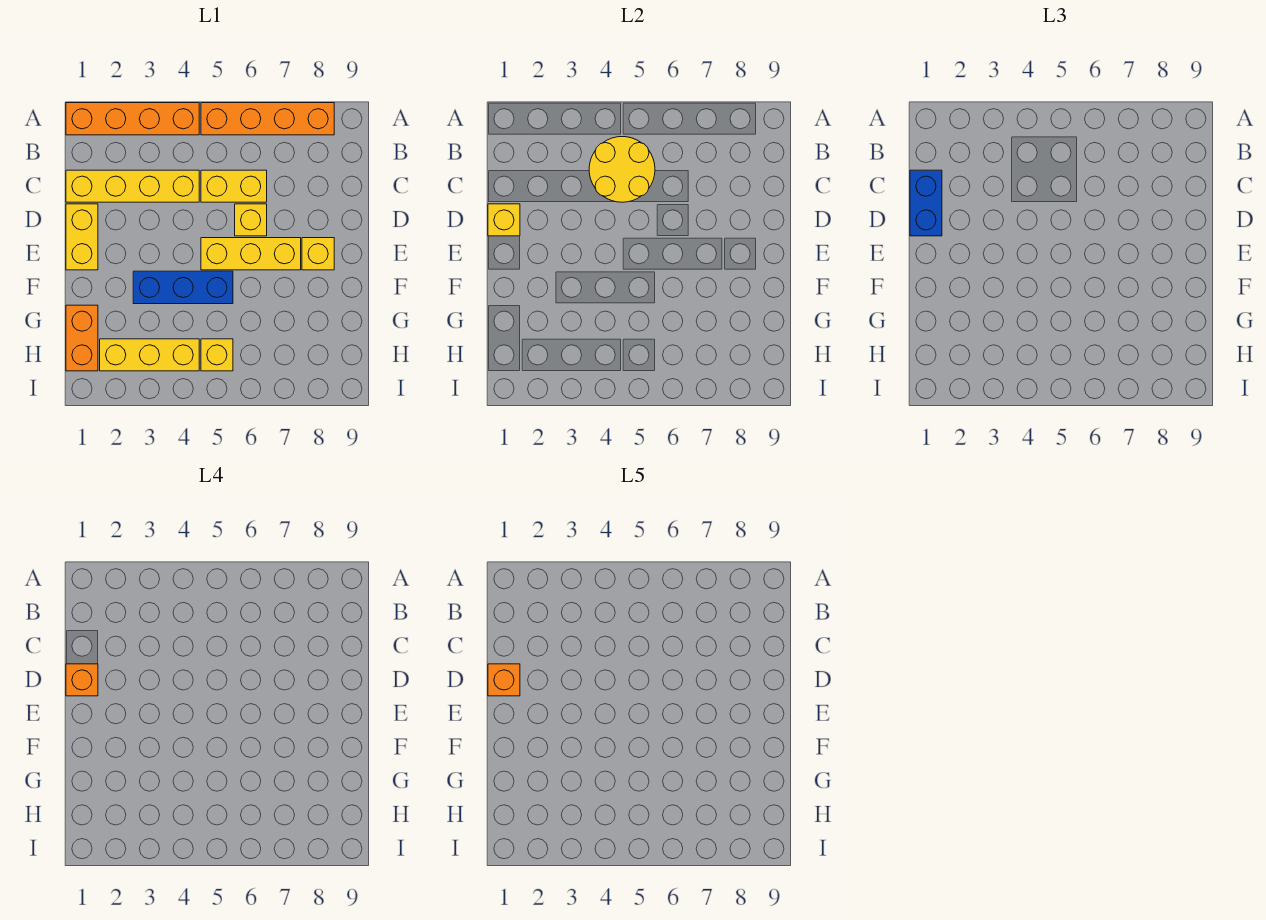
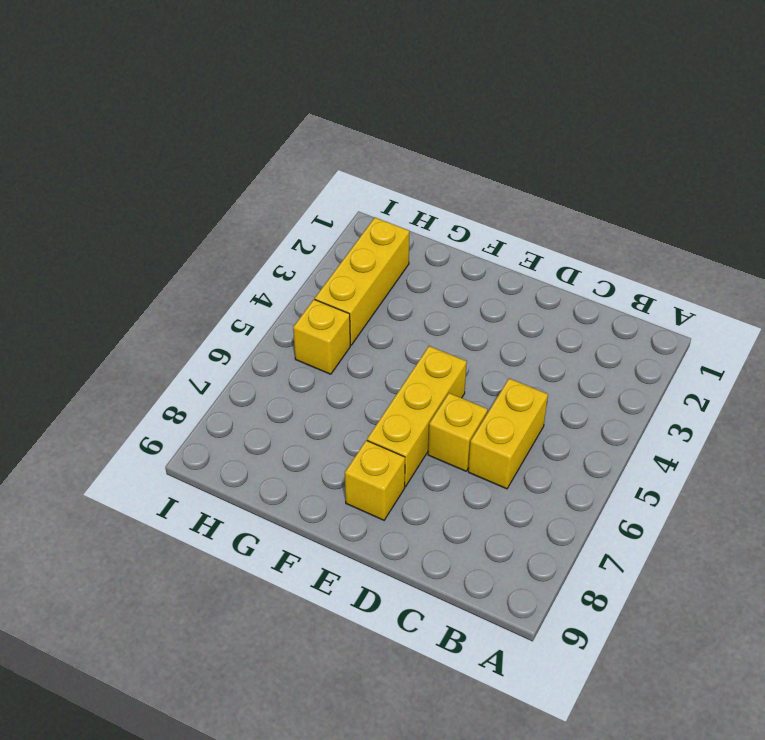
none -> orange 1x4 brick [66,103,199,135]
none -> orange 1x4 brick [201,103,334,135]
none -> yellow 1x4 brick [66,170,199,202]

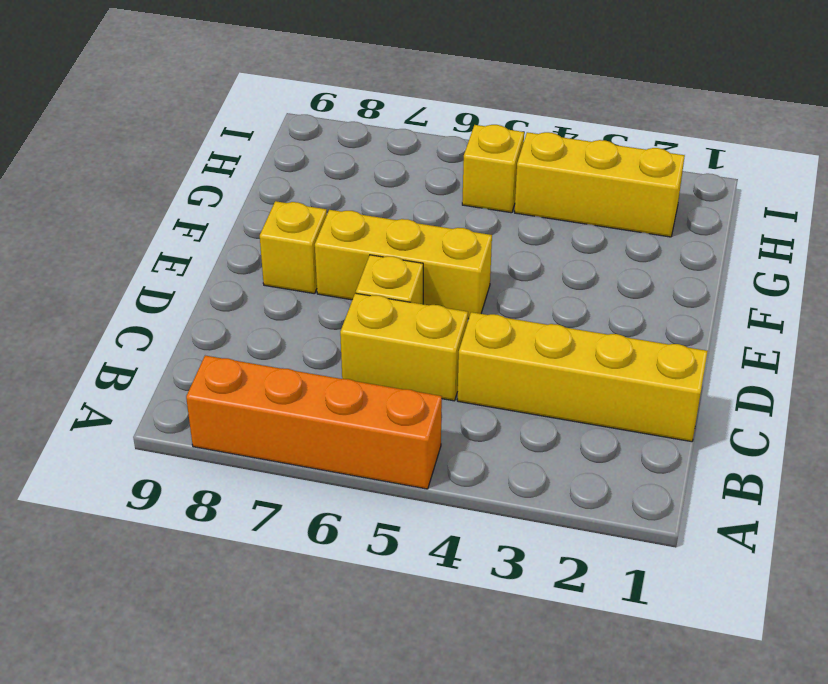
none -> orange 1x4 brick [66,103,199,135]
none -> yellow 1x2 brick [66,204,98,270]
none -> blue 1x3 brick [133,271,233,304]

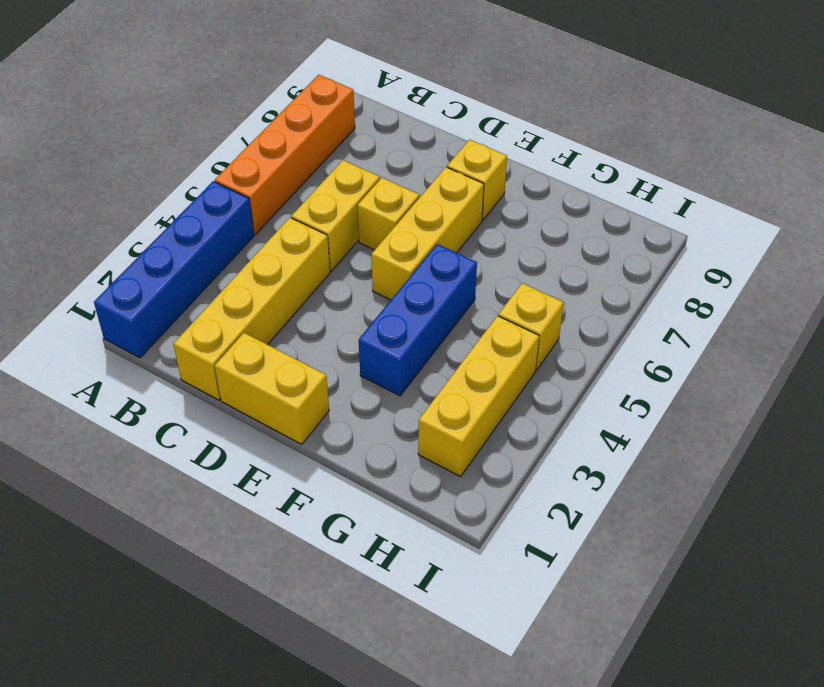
blue 1x4 brick [94,181,254,358] -> orange 1x4 brick [66,103,199,135]
none -> orange 1x2 brick [66,305,98,371]
none -> yellow 2x2 round brick [589,137,655,202]
none -> yellow 1x1 brick [488,204,520,236]

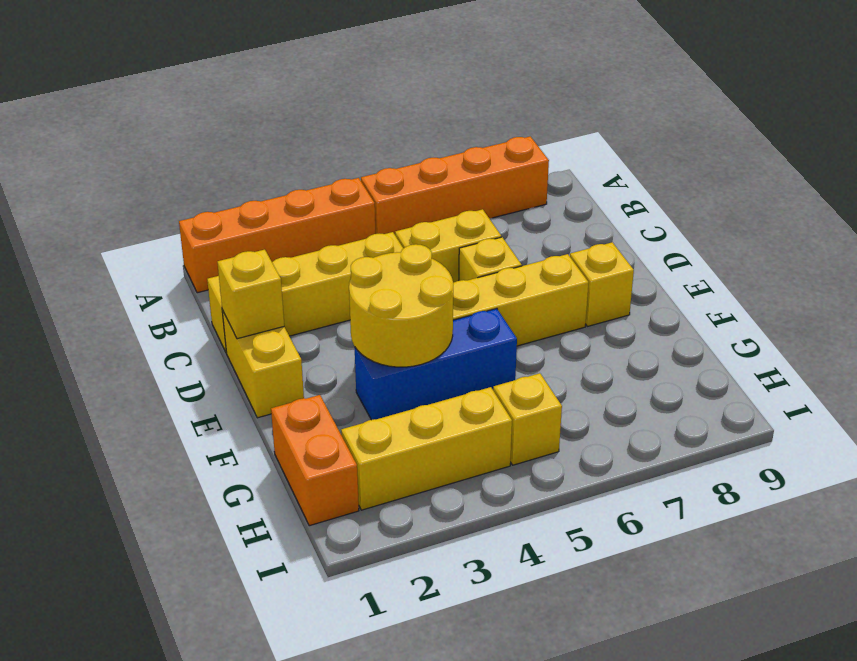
yellow 2x2 round brick [349,244,453,367] -> yellow 2x2 round brick moved to [589,137,655,202]
none -> blue 1x2 brick [910,170,942,236]
none -> orange 1x1 brick [66,664,98,696]
none -> orange 1x1 brick [488,664,520,696]

